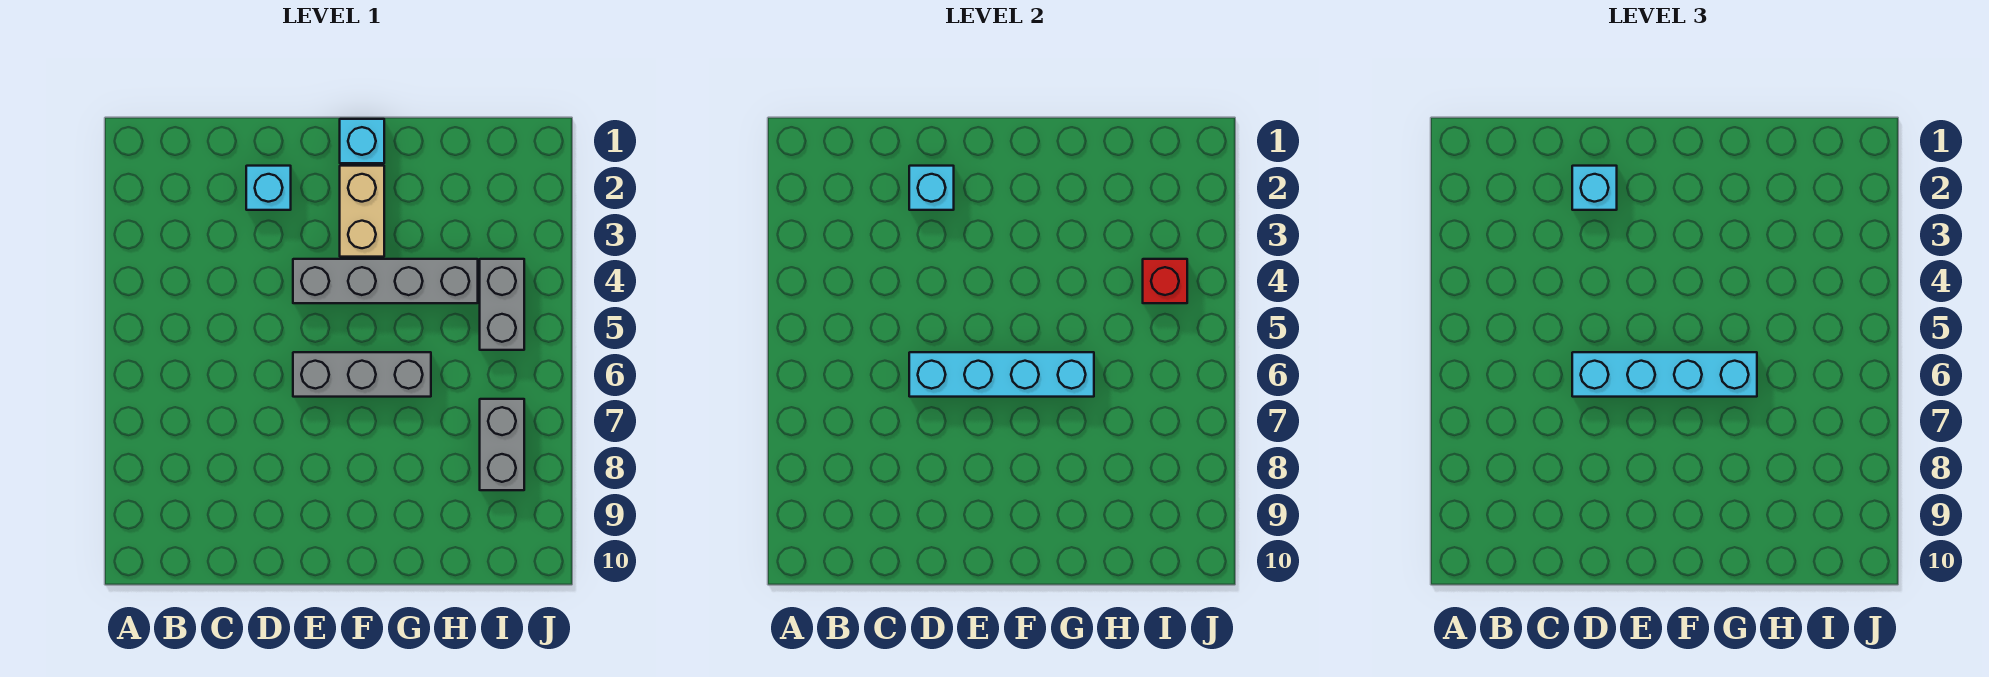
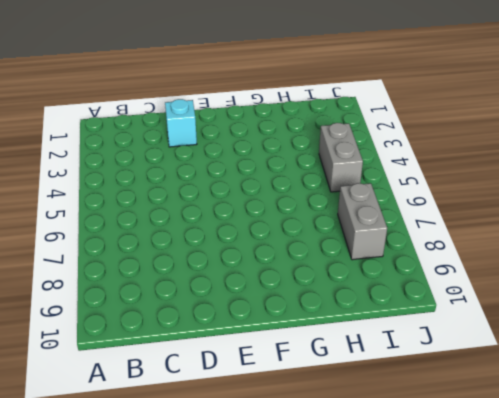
none -> grey 1x4 brick [293,259,478,303]
none -> grey 1x3 brick [293,352,431,397]
none -> cyan 1x1 brick [340,119,384,163]

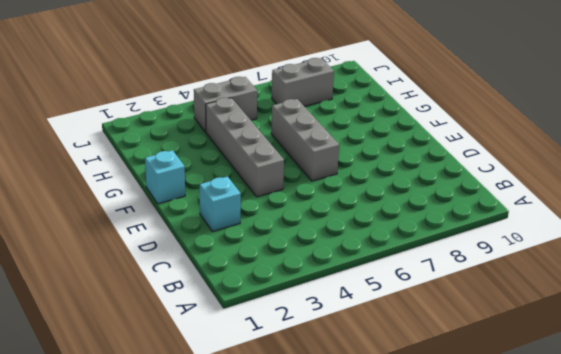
none -> tan 1x2 brick [340,166,384,257]
none -> cyan 1x1 brick [909,166,954,210]
none -> cyan 1x4 brick [909,352,1094,397]

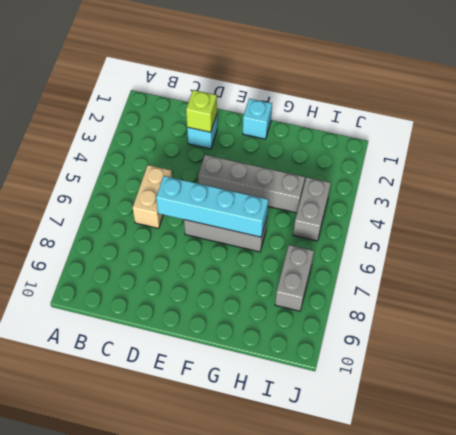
tan 1x2 brick [133,165,172,228] -> tan 1x2 brick moved to [340,166,384,257]
lime 1x1 brick [186,90,217,132] -> cyan 1x1 brick [909,166,954,210]
none -> red 1x1 brick [1143,259,1187,303]
none -> cyan 1x1 brick [1572,166,1617,210]
none -> cyan 1x4 brick [1572,352,1757,397]

